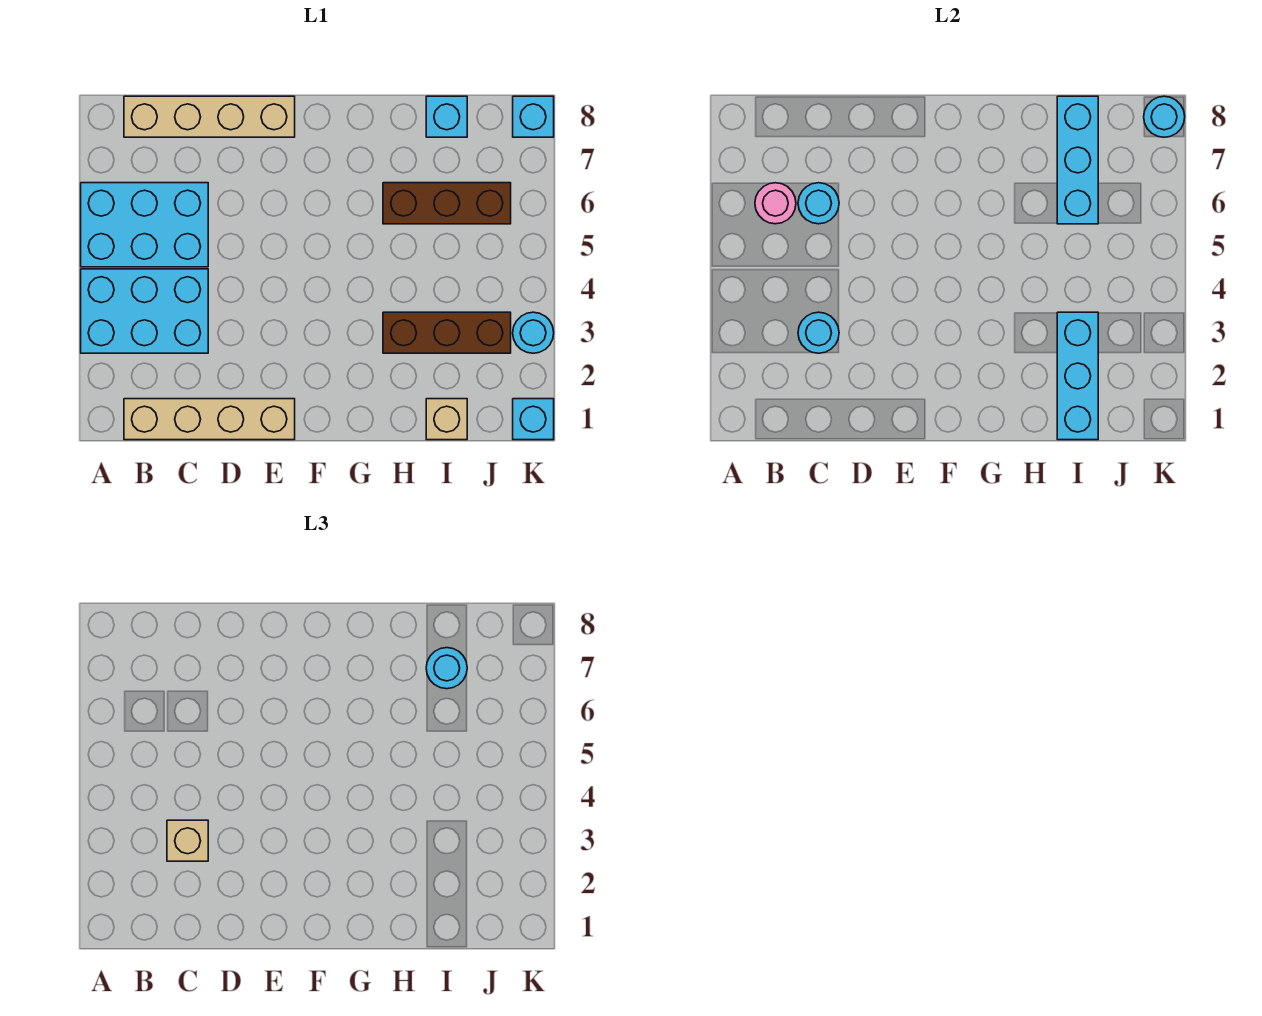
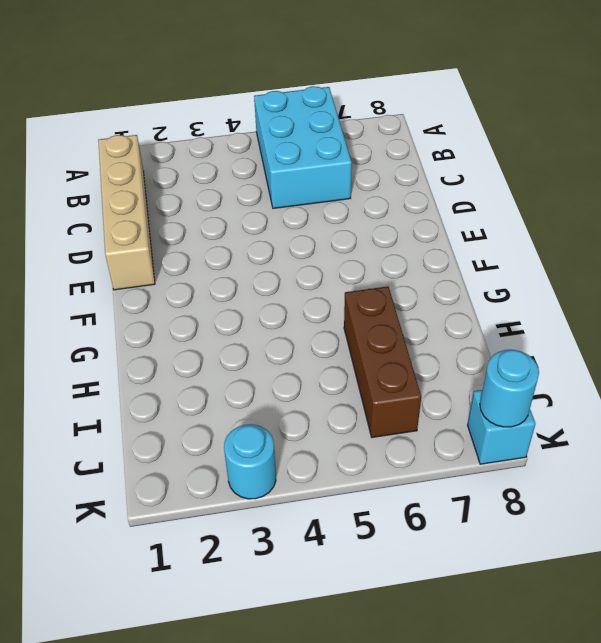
none -> cyan 2x3 brick [81,269,208,353]
none -> tan 1x4 brick [124,96,295,137]
none -> brown 1x3 brick [383,312,511,353]

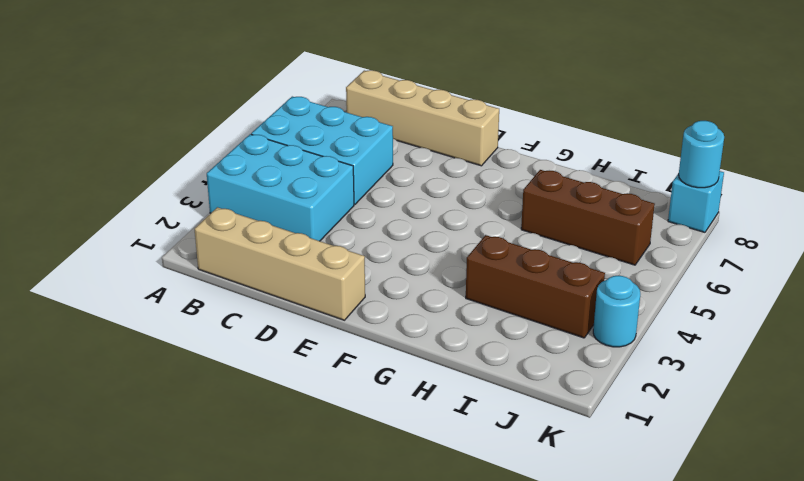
none -> tan 1x1 brick [426,399,467,440]
none -> cyan 1x1 brick [426,96,467,137]
none -> cyan 1x1 brick [513,399,554,440]

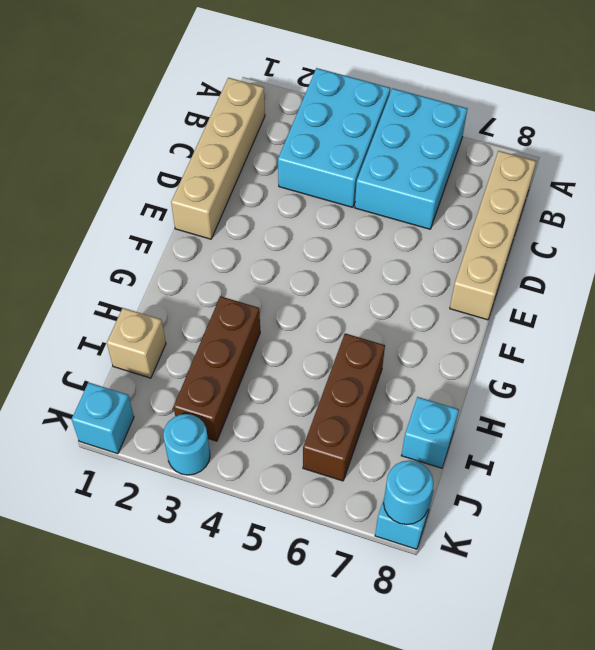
none -> pink 1x1 round brick [755,183,796,224]
none -> cyan 1x1 round brick [798,312,839,353]
none -> cyan 1x1 round brick [798,183,839,224]

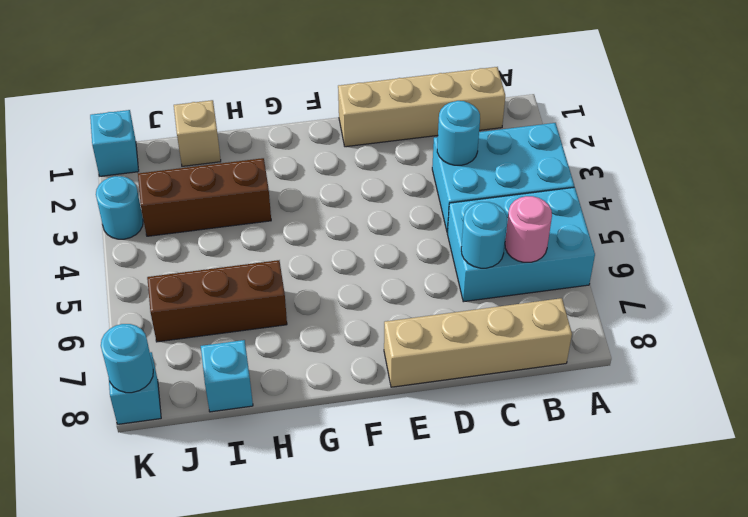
none -> cyan 1x3 brick [1057,312,1098,440]
none -> cyan 1x3 brick [1057,96,1098,224]
none -> tan 1x1 brick [167,820,208,861]

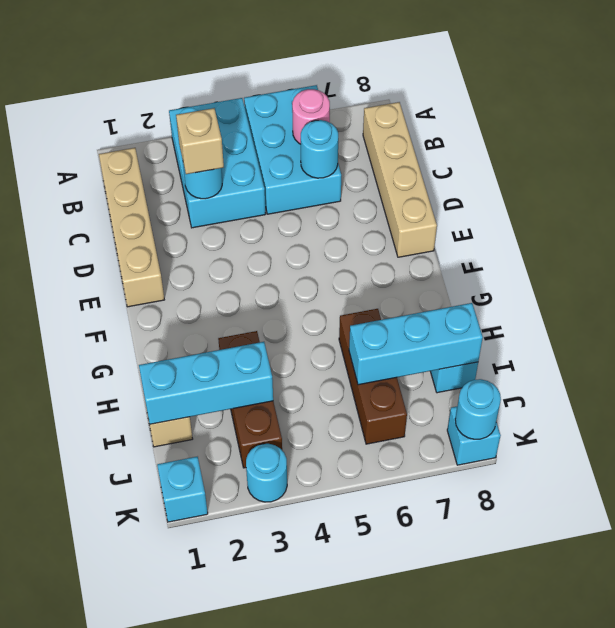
none -> cyan 1x1 round brick [426,648,467,689]

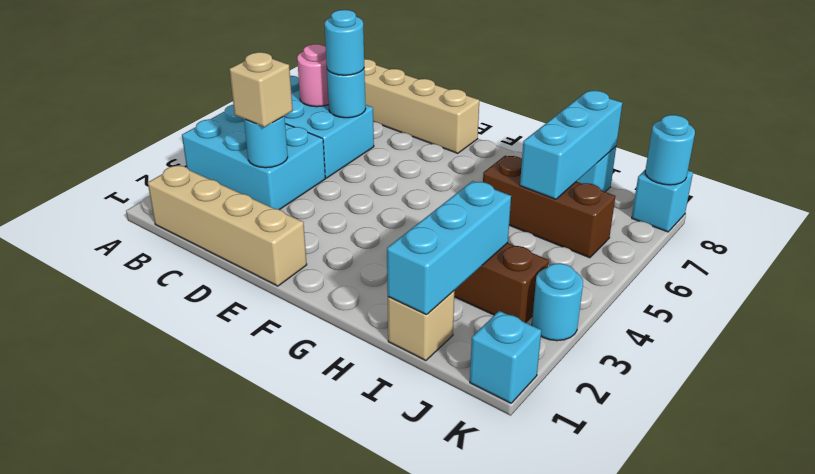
cyan 1x1 round brick [325,10,364,75] -> cyan 1x1 round brick moved to [426,648,467,689]

